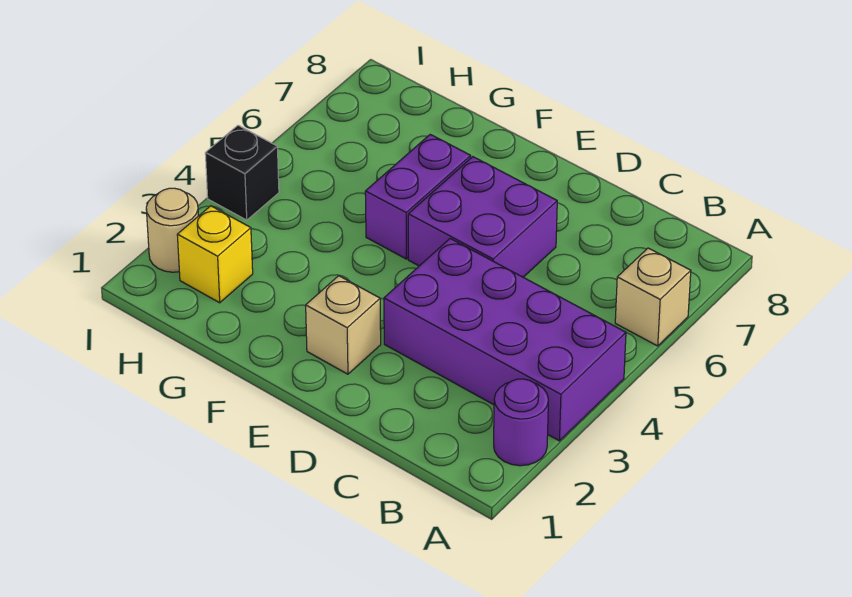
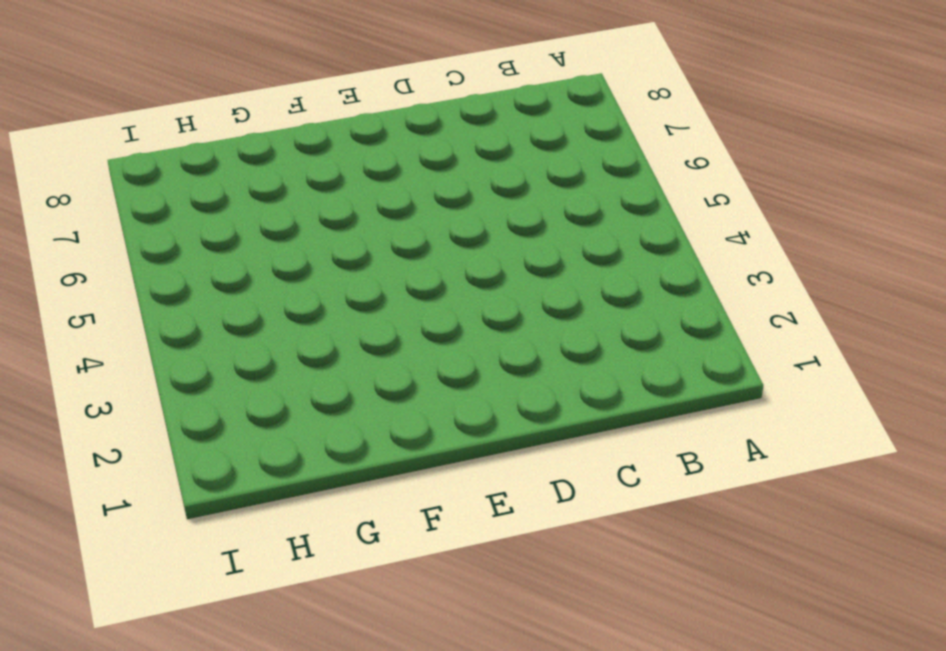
none -> purple 1x1 round brick [494,379,548,466]
none -> purple 2x4 brick [384,239,626,441]

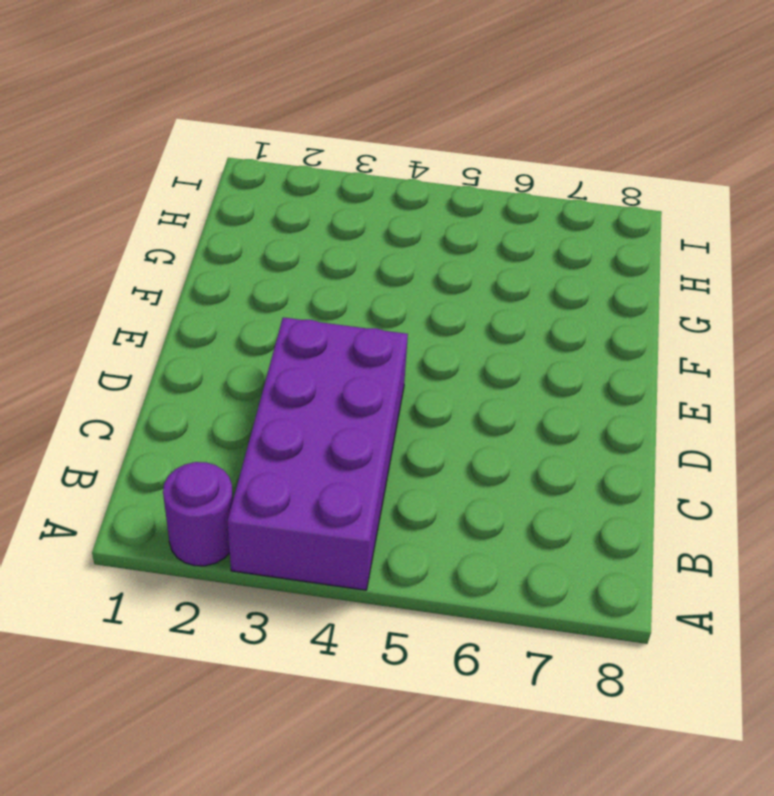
none -> tan 1x1 brick [615,248,691,346]
none -> purple 2x2 brick [408,157,557,277]

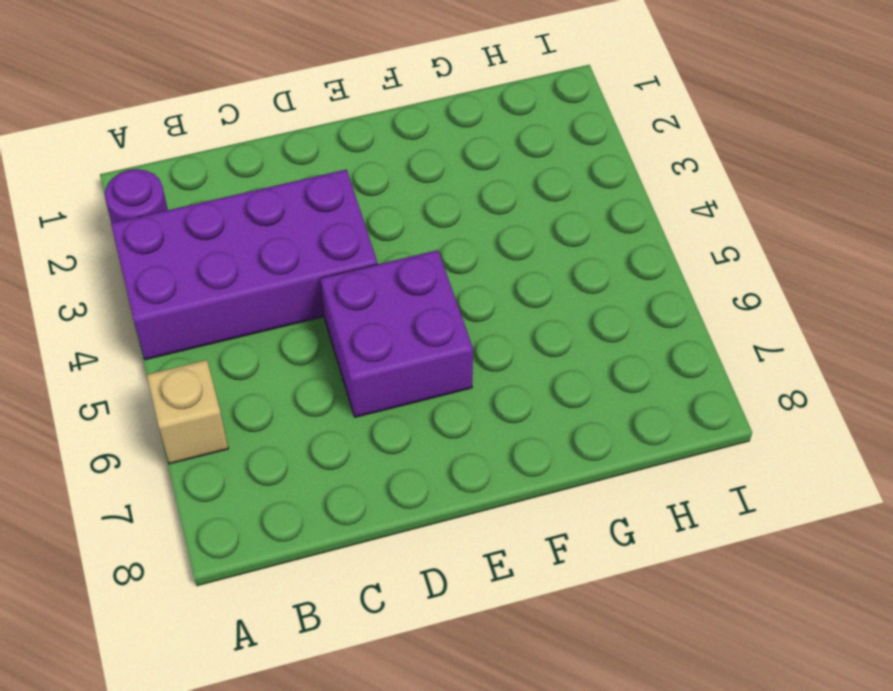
none -> tan 1x1 brick [306,276,381,374]
none -> purple 1x2 brick [365,134,471,259]

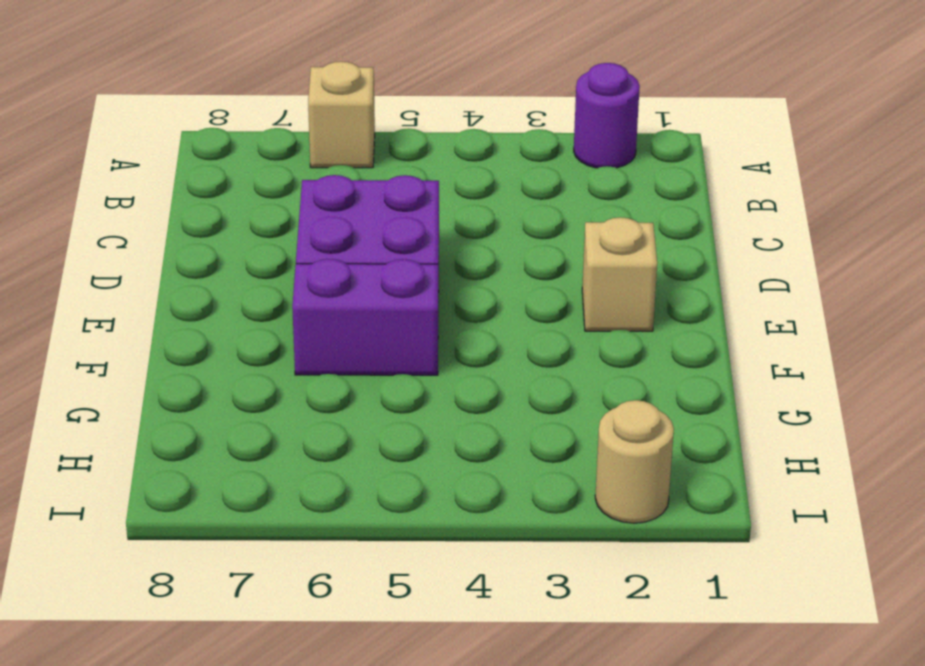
none -> purple 2x4 brick [384,239,626,441]
none -> yellow 1x1 brick [177,206,253,303]

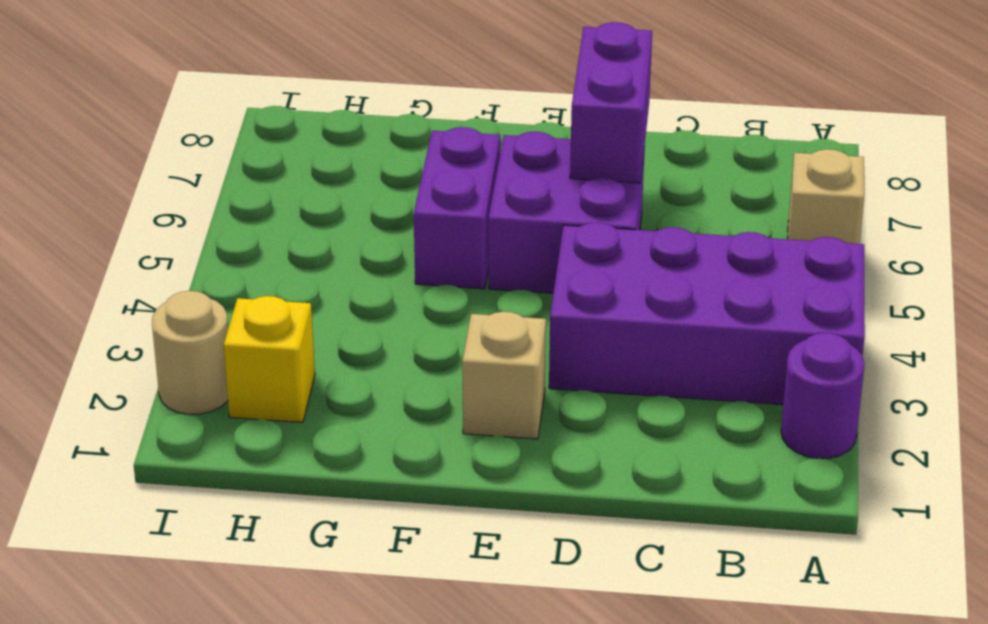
purple 1x2 brick [570,22,652,183] -> none
none -> black 1x1 brick [205,125,279,220]

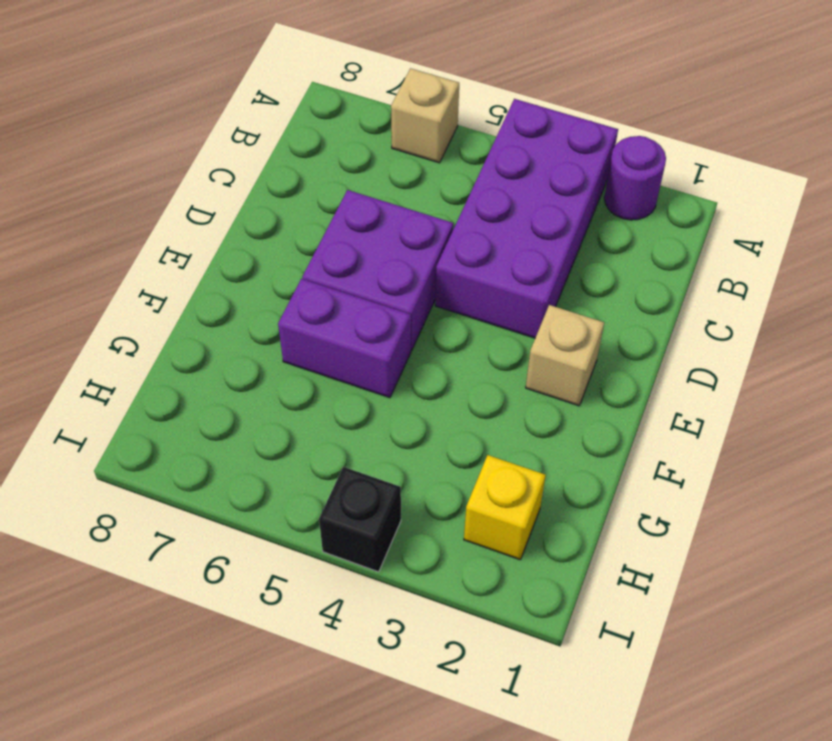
none -> tan 1x1 round brick [146,188,198,272]

